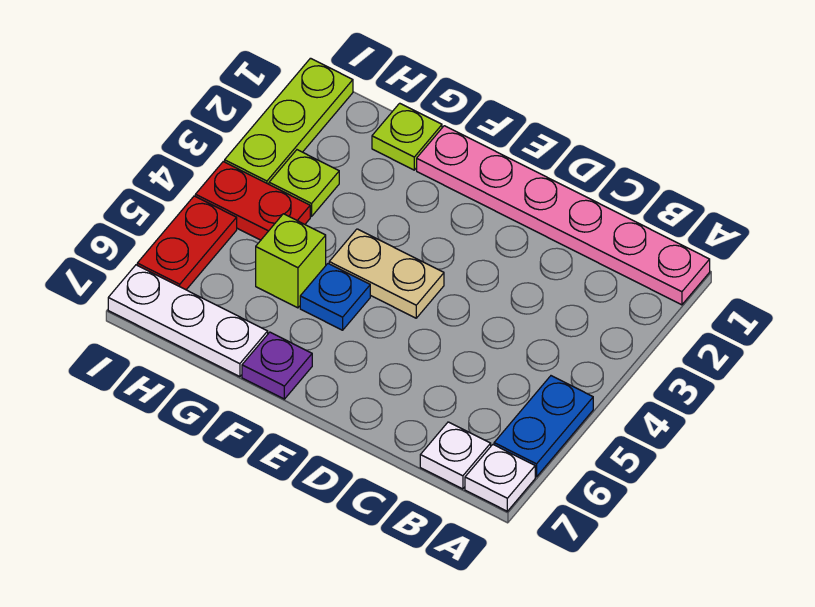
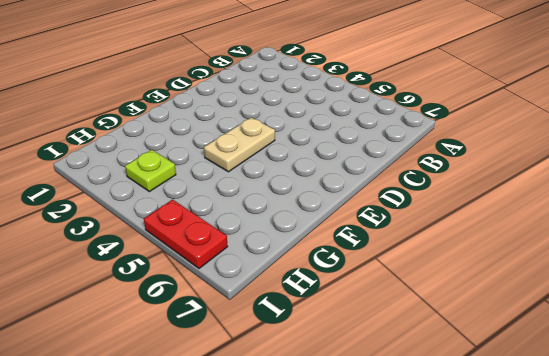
none -> pink 1x6 plate [417,126,710,305]
none -> blue 1x2 plate [494,376,593,477]
none -> white 1x1 plate [465,445,535,511]

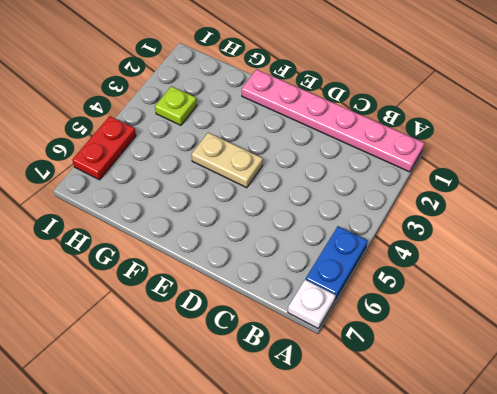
none -> white 1x1 plate [420,422,491,489]
none -> blue 1x1 plate [300,264,370,330]
none -> purple 1x1 plate [242,332,312,399]

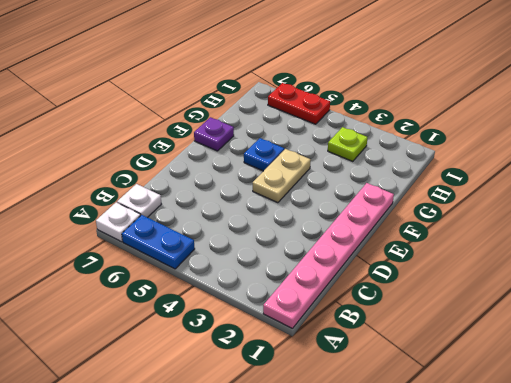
none -> lime 1x1 plate [372,103,442,170]
none -> lime 1x1 brick [256,214,326,308]
none -> white 1x3 plate [108,265,268,377]

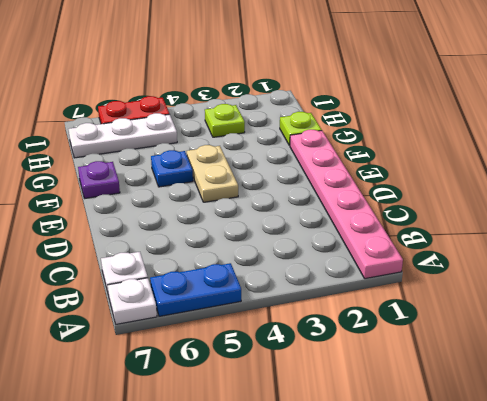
white 1x3 plate [69,113,177,158] -> white 1x3 plate turned to [108,265,268,377]
none -> lime 1x1 brick [256,214,326,308]
none -> red 1x2 plate [195,162,310,240]
none -> lime 1x3 plate [225,58,353,184]

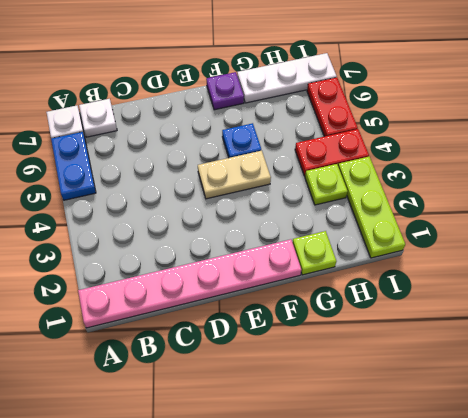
none -> lime 1x1 brick [256,214,326,308]

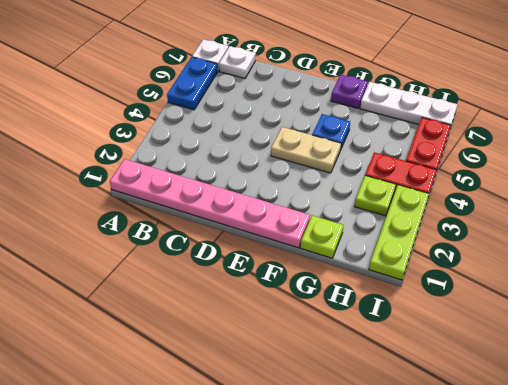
none -> lime 1x1 brick [256,214,326,308]

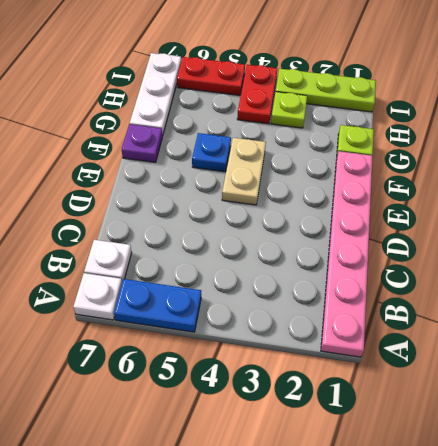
none -> lime 1x1 brick [256,214,326,308]

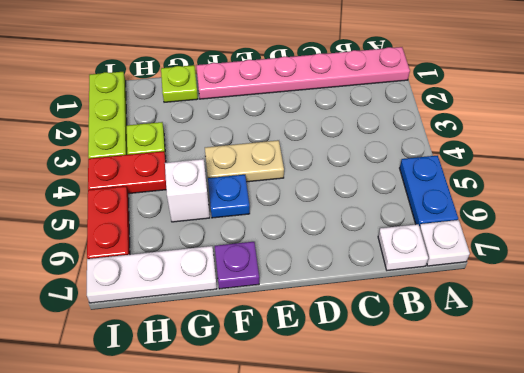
white 1x1 brick [165,159,210,222] -> lime 1x1 brick [256,214,326,308]

